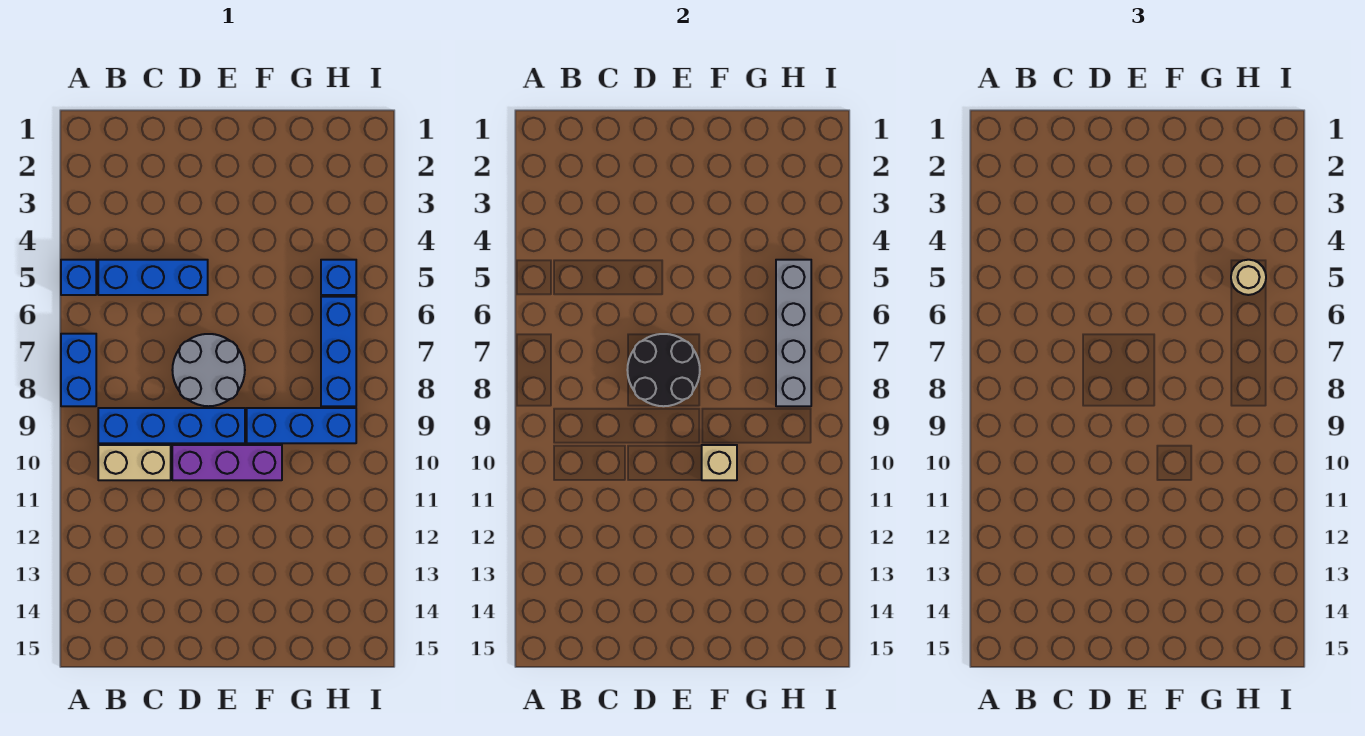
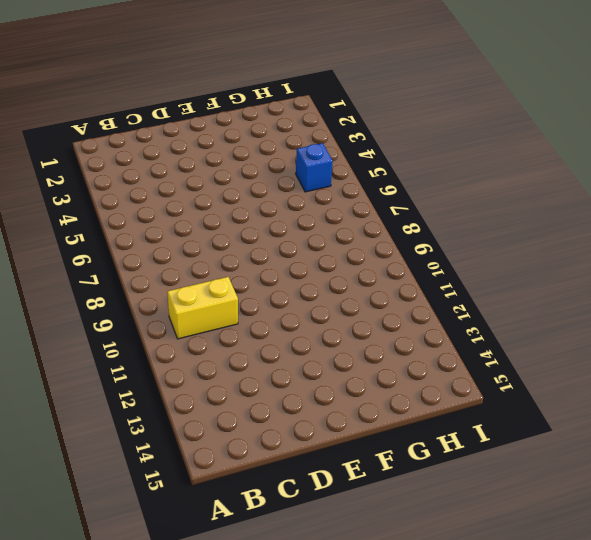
yellow 1x2 brick [167,277,238,339] -> tan 1x2 brick [98,445,171,480]
none -> blue 1x1 brick [61,260,96,295]
none -> blue 1x2 brick [61,334,96,406]
none -> blue 1x3 brick [98,260,208,295]

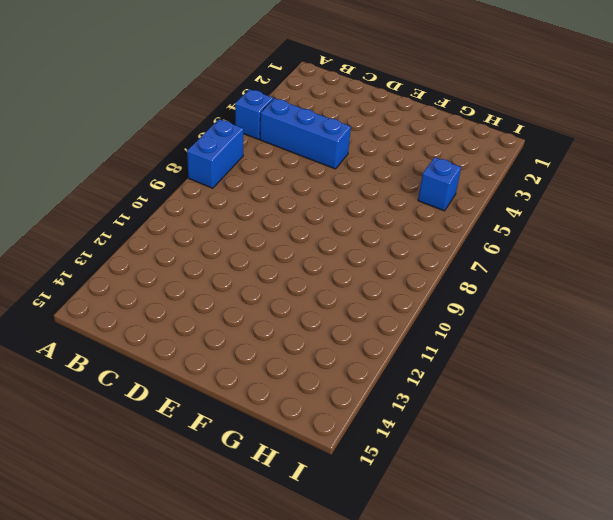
none -> blue 1x4 brick [98,408,245,443]
none -> tan 1x2 brick [98,445,171,480]
none -> grey 2x2 round brick [172,334,245,406]

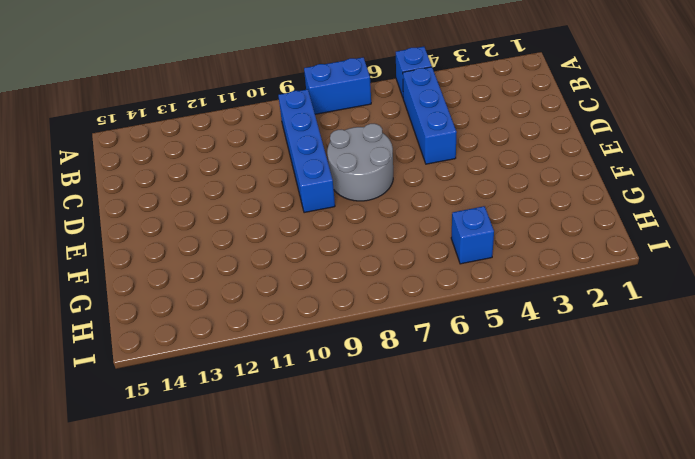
none -> tan 1x2 brick [98,445,171,480]
none -> purple 1x3 brick [172,445,282,480]
none -> blue 1x3 brick [247,408,356,443]

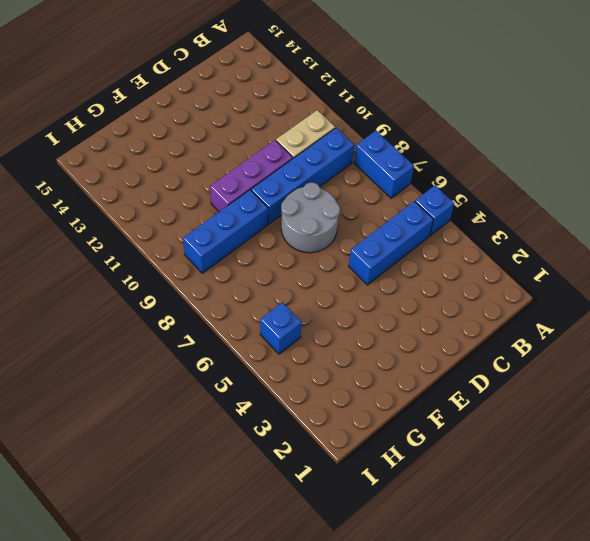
none -> blue 1x3 brick [321,297,356,406]
none -> black 2x2 round brick [627,334,700,406]
none -> tan 1x1 brick [702,445,737,480]

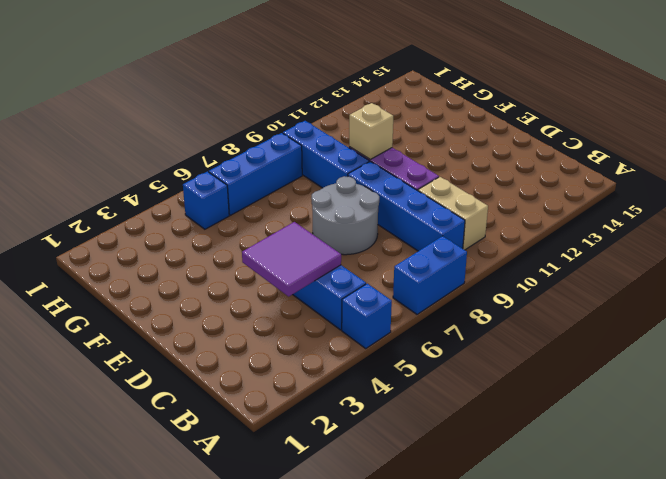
purple 2x2 tile [242,222,341,296] -> none
none -> black 2x2 round brick [627,334,700,406]
none -> grey 1x4 brick [776,260,811,406]
none -> tan 1x1 round brick [1231,260,1266,295]

